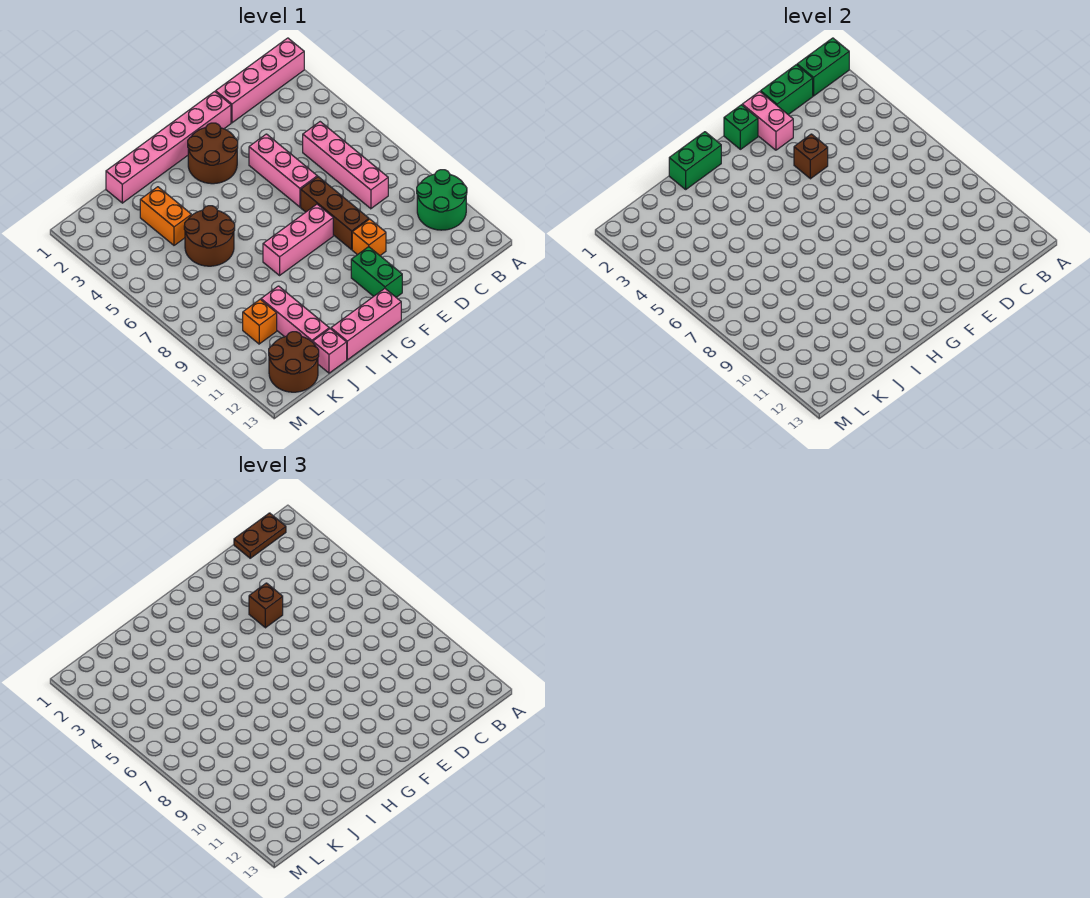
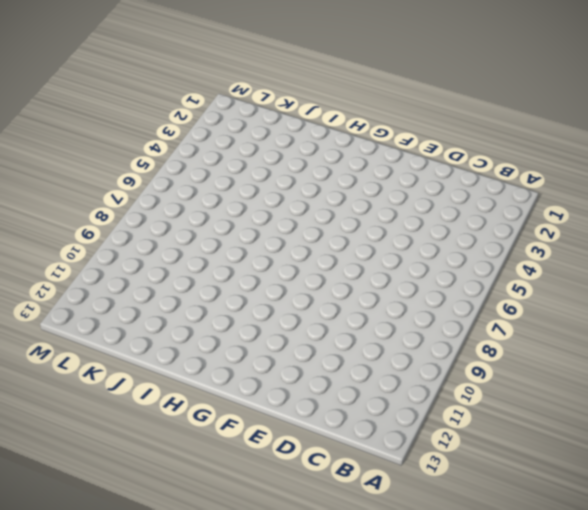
none -> pink 1x4 brick [216,38,304,123]
none -> green 2x2 round brick [417,170,467,230]
none -> pink 1x4 brick [303,122,388,209]

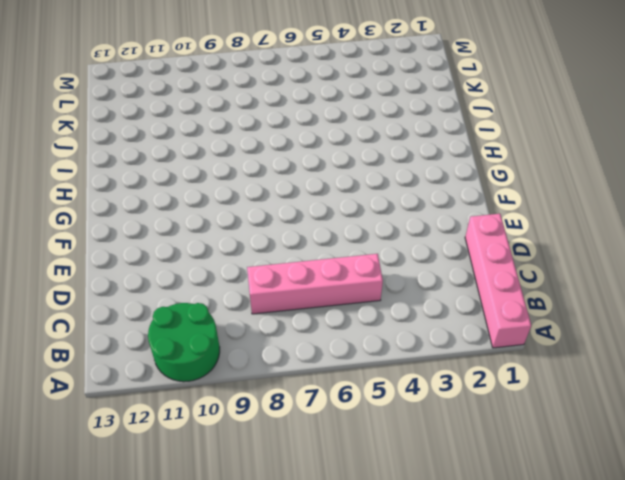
none -> pink 1x6 brick [106,92,231,203]
none -> pink 1x3 brick [249,134,317,207]
none -> brown 1x3 brick [301,177,369,250]

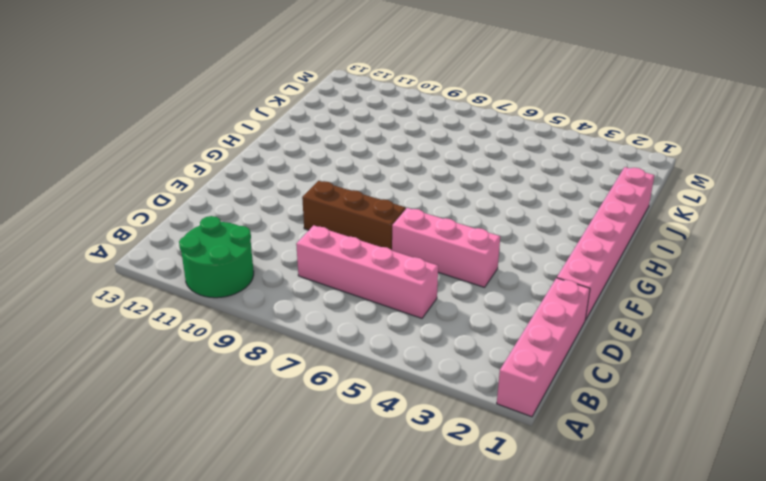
none -> orange 1x1 brick [352,219,386,255]
none -> brown 2x2 round brick [188,123,238,184]
none -> pink 1x3 brick [263,204,333,275]

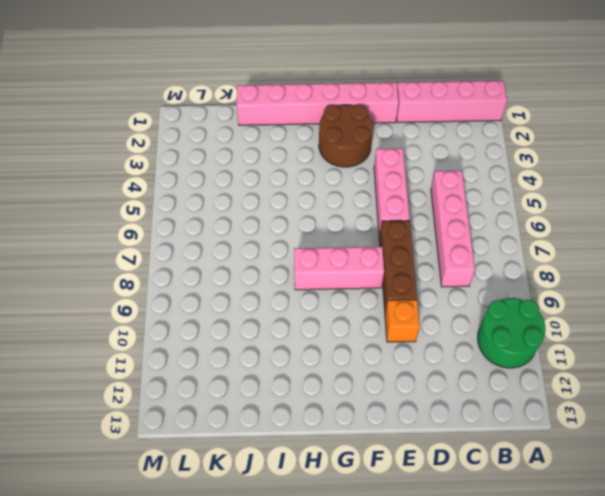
none -> green 1x2 brick [351,247,402,297]
none -> pink 1x3 brick [331,289,401,360]
none -> brown 2x2 round brick [184,206,235,266]

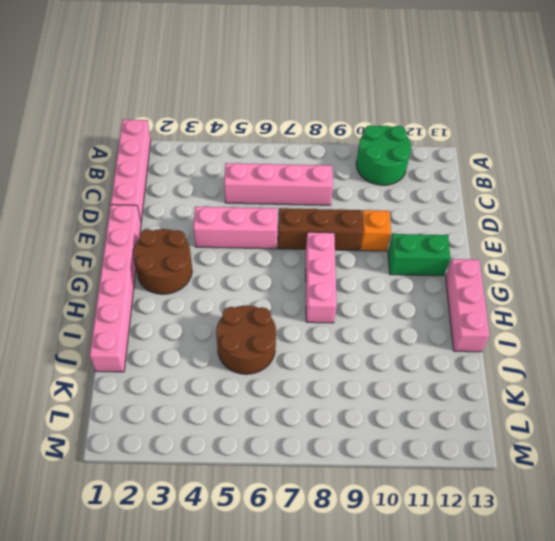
none -> orange 1x2 brick [140,187,191,245]
none -> pink 1x3 brick [261,286,329,342]
none -> pink 1x1 brick [313,329,347,373]

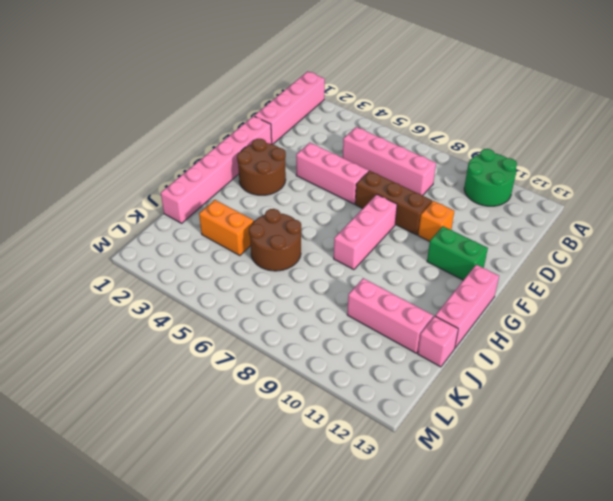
none -> orange 1x1 brick [243,299,277,344]
none -> brown 2x2 round brick [269,332,319,392]
none -> green 1x2 brick [797,38,849,96]

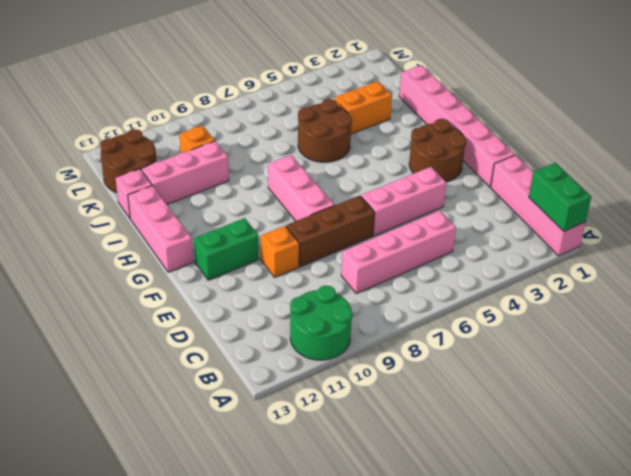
none -> green 1x2 brick [761,65,813,115]
none -> pink 1x2 brick [742,92,793,150]
none -> brown 1x1 brick [794,134,828,179]

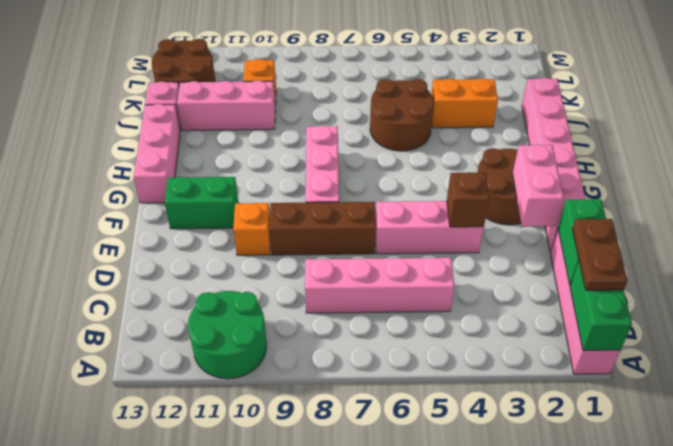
pink 1x2 brick [513,145,564,226] -> pink 1x2 brick turned to [742,92,793,150]
none -> green 1x1 brick [724,105,758,149]
none -> green 1x2 brick [669,132,721,189]
none -> brown 1x1 brick [249,583,283,628]

